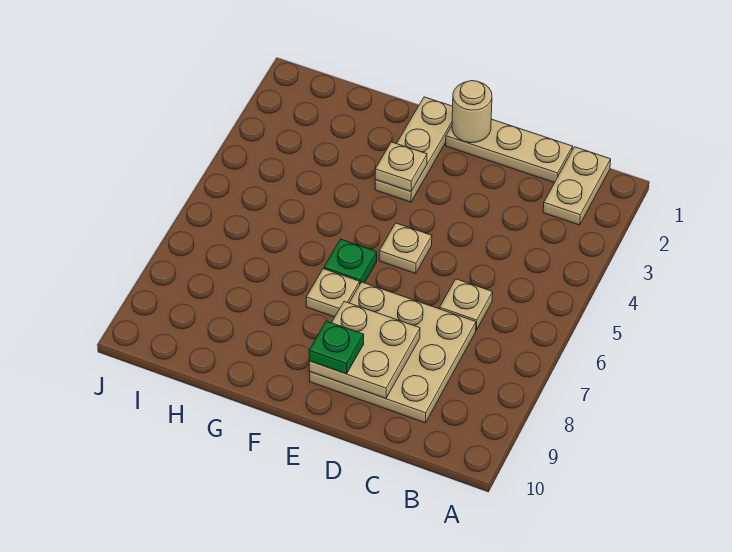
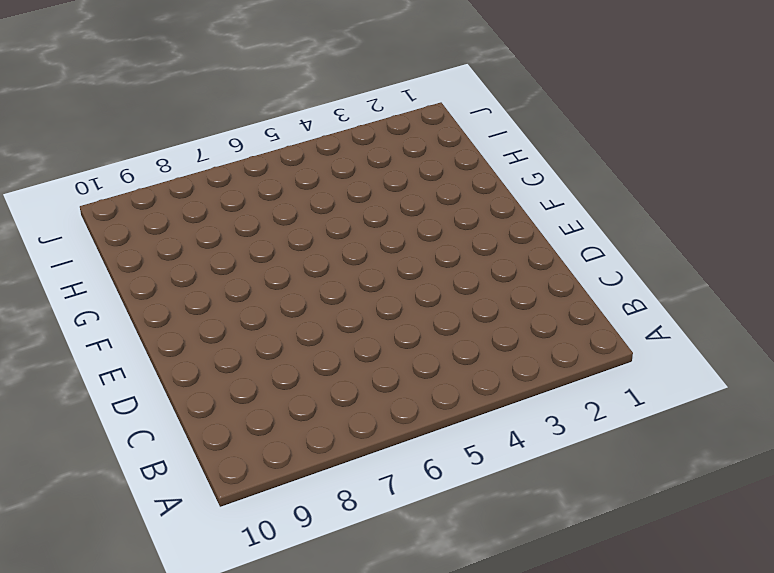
none -> tan 1x2 plate [543,147,611,225]
none -> tan 1x3 plate [446,119,573,183]
none -> tan 1x1 plate [440,279,493,330]

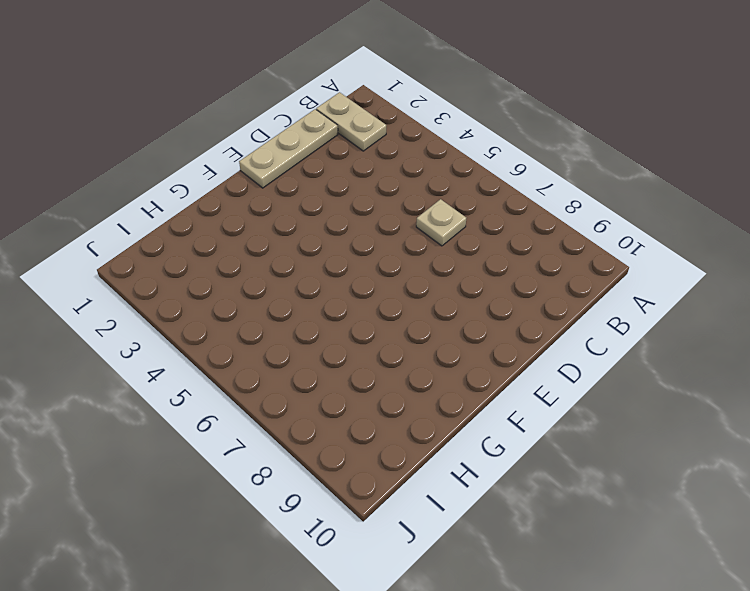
none -> tan 3x3 plate [310,282,476,423]
none -> tan 1x1 plate [379,223,432,274]
none -> tan 1x3 plate [375,97,453,202]

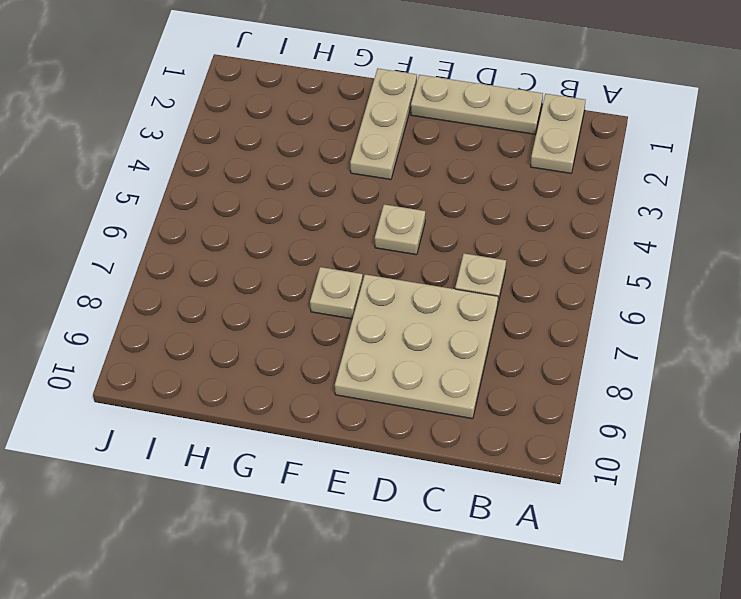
none -> green 1x1 plate [324,239,377,283]
none -> tan 2x2 plate [309,301,420,398]
none -> tan 1x1 round brick [452,81,492,143]

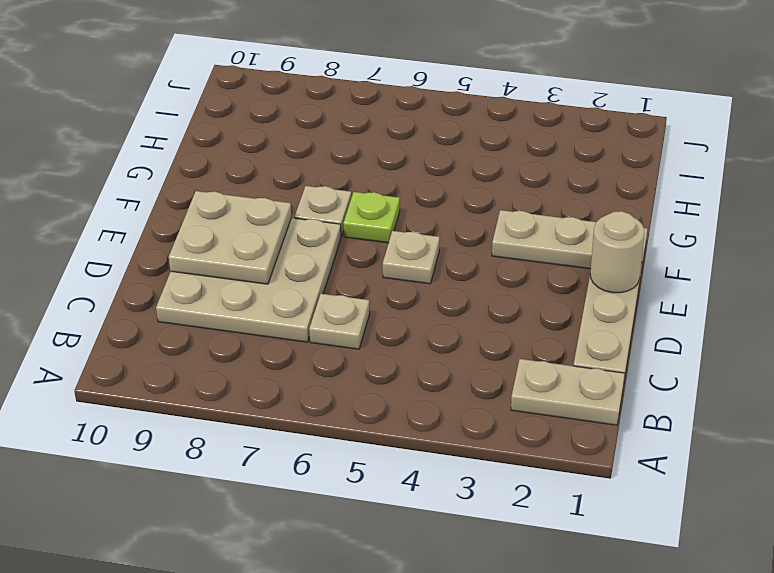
lime 1x1 plate [343,192,400,243] -> green 1x1 plate [324,239,377,283]
none -> tan 1x1 plate [375,142,427,192]
none -> green 1x1 plate [309,321,364,374]

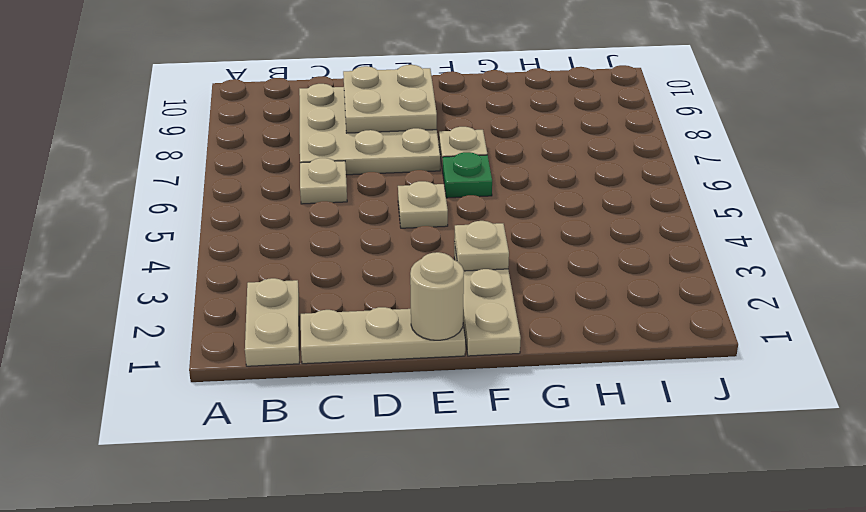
none -> green 1x1 plate [309,321,364,374]

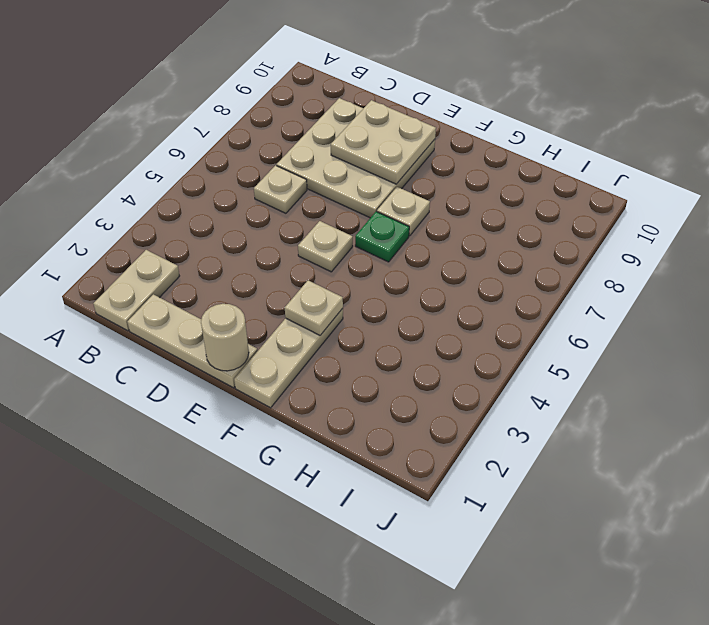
none -> green 1x1 plate [309,321,364,374]

